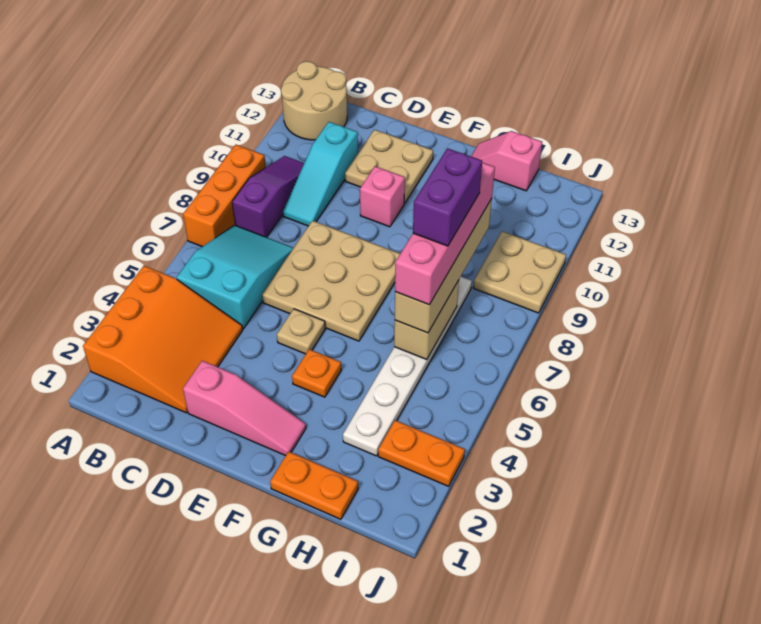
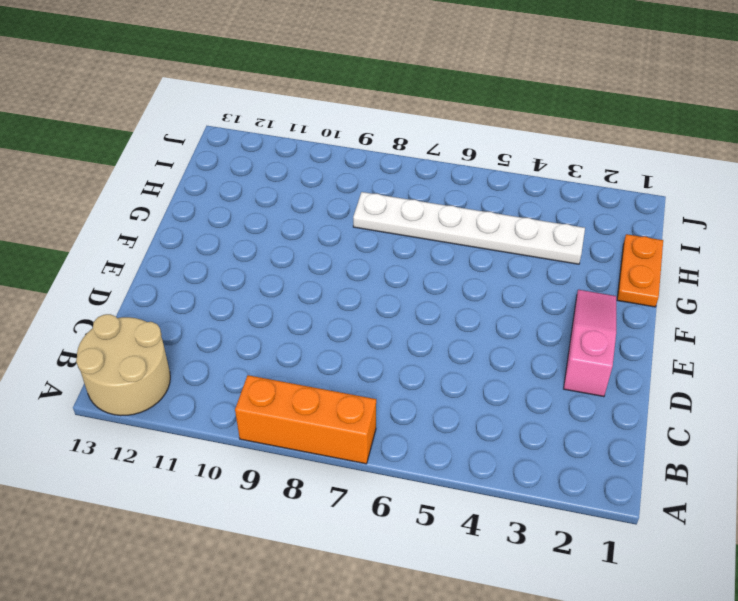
none -> orange 3x3 slope [83,266,243,413]
none -> cyan 2x3 slope [177,225,293,329]
none -> purple 1x3 slope [232,156,304,237]

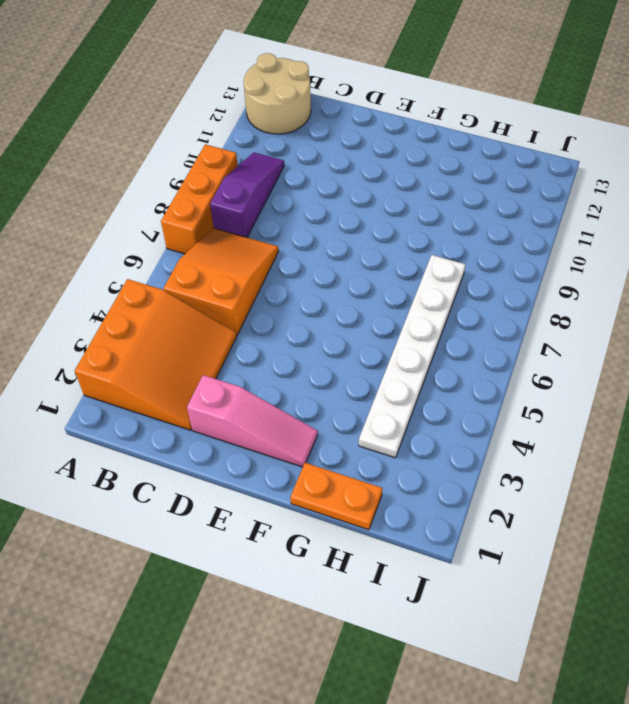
orange 2x3 slope [164,228,279,335] -> cyan 2x3 slope [177,225,293,329]
none -> cyan 1x3 slope [283,122,358,226]
none -> tan 3x3 plate [262,221,400,341]
none -> tan 2x2 plate [345,130,433,203]

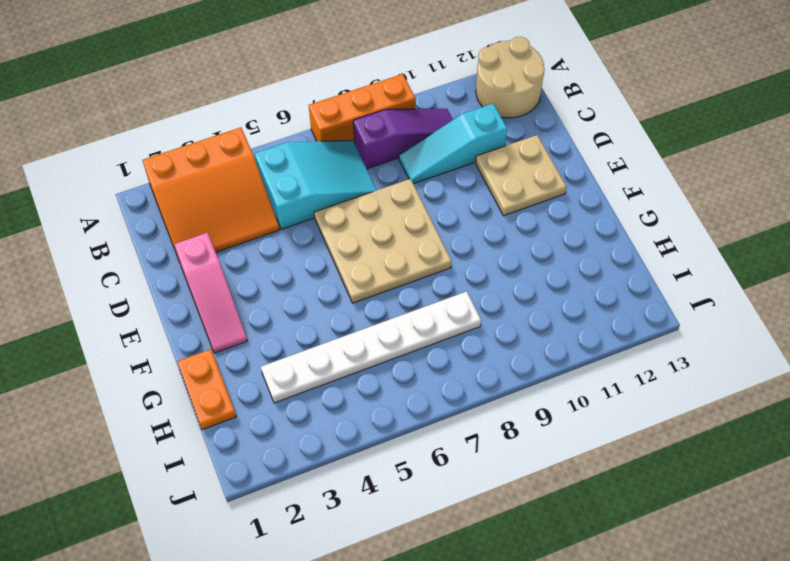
none -> tan 1x1 plate [277,309,325,354]
none -> pink 1x1 brick [360,166,405,227]
none -> orange 1x1 plate [292,349,341,397]

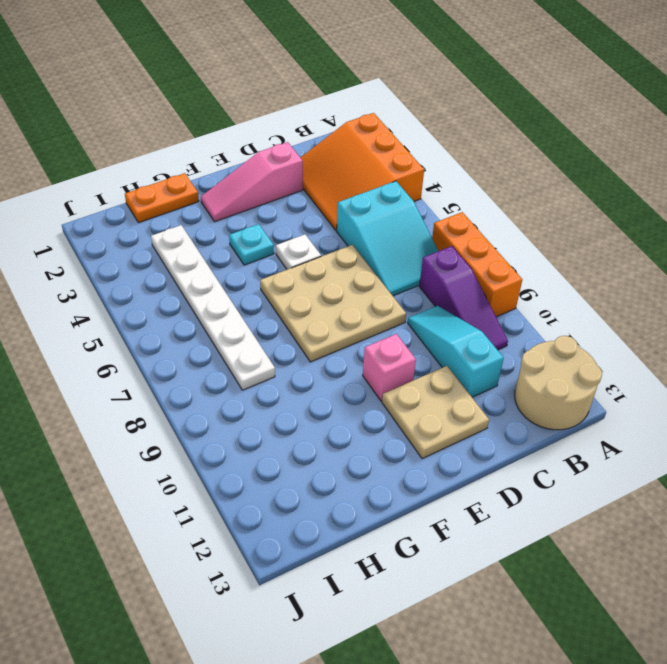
white 1x1 plate [276,234,321,269] -> tan 1x1 plate [277,309,325,354]
cyan 1x1 plate [229,224,274,265] -> orange 1x1 plate [292,349,341,397]
none -> pink 1x2 slope [471,131,542,191]
none -> orange 1x2 plate [378,420,465,486]
none -> tan 2x2 plate [473,231,566,313]

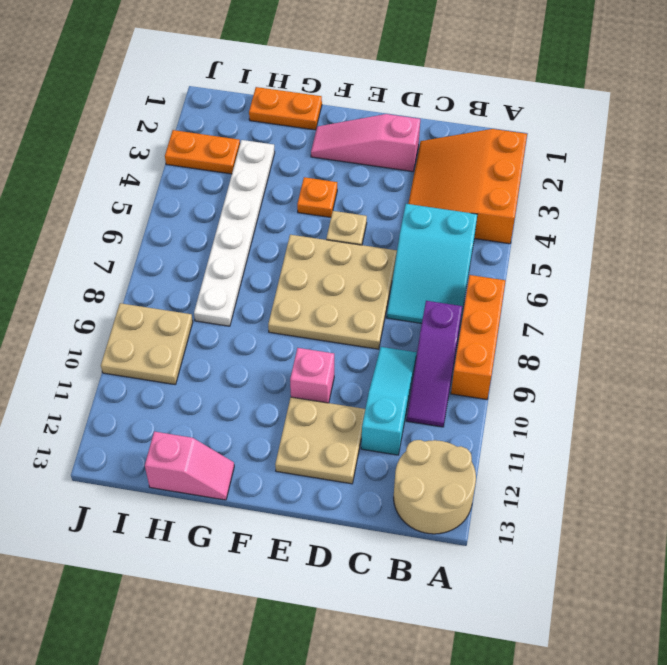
none -> tan 1x2 brick [394,280,459,359]
none -> tan 1x4 brick [395,198,492,333]
none -> pink 1x4 brick [395,163,495,305]

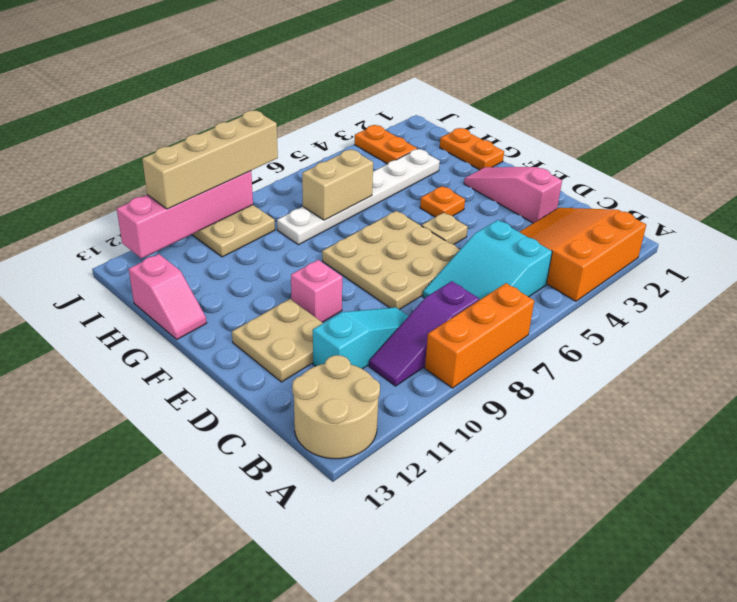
tan 1x4 brick [142,111,278,209] -> tan 1x4 brick moved to [395,198,492,333]
pink 1x4 brick [117,171,253,258] -> pink 1x4 brick moved to [395,163,495,305]
none -> purple 1x2 brick [413,148,482,246]

